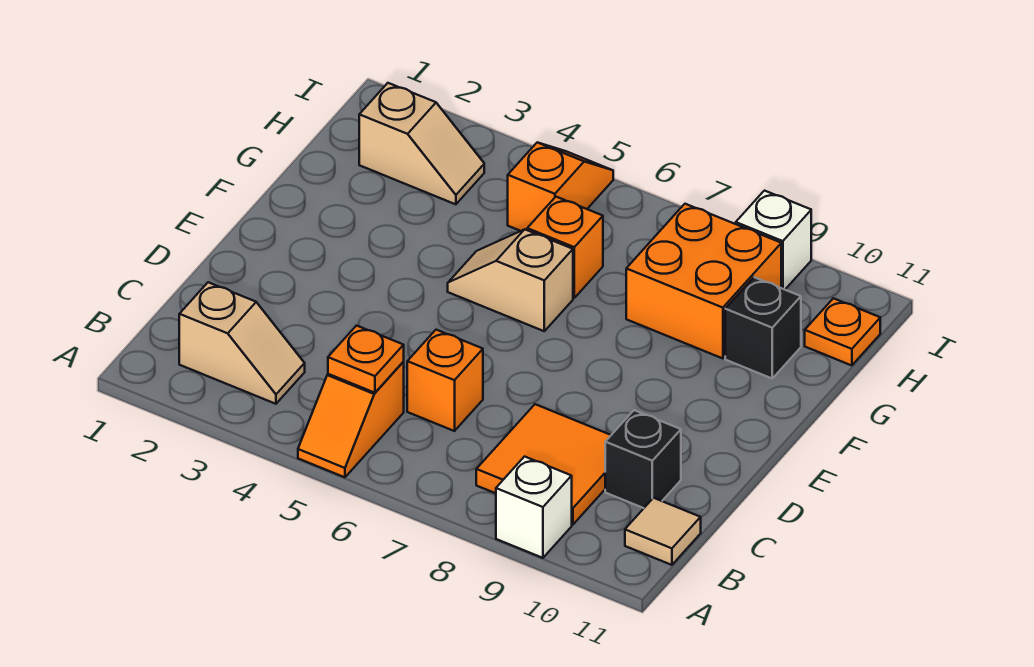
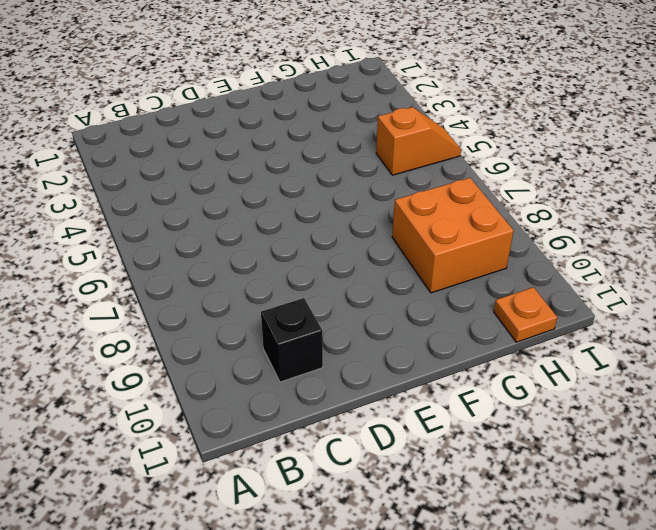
none -> orange 1x2 slope [298,362,404,477]
none -> white 1x1 brick [496,457,572,558]
none -> tan 1x2 slope [179,282,305,404]

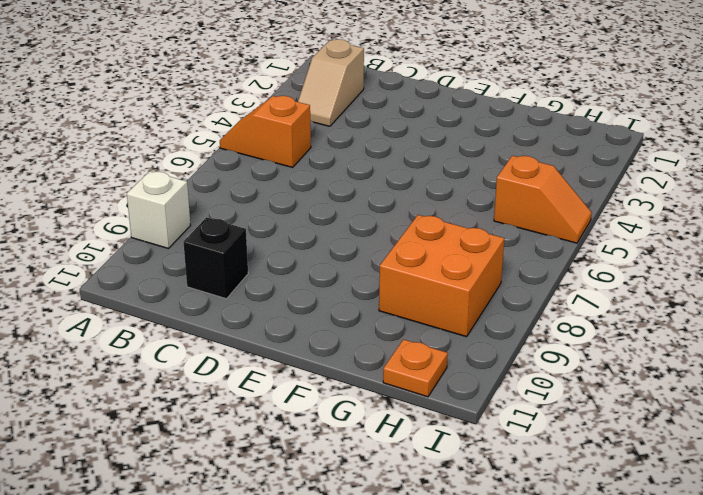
none -> orange 2x2 tile [476,404,611,525]
none -> tan 1x1 tile [625,498,701,565]
none -> orange 1x1 brick [407,330,483,431]

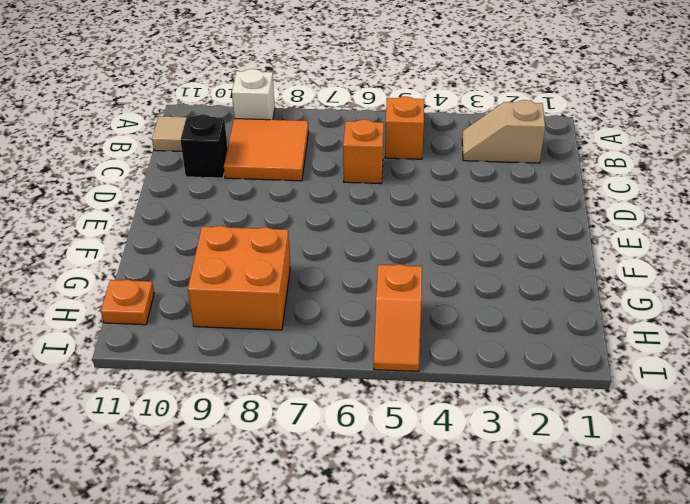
none -> tan 1x2 slope [448,229,573,331]
none -> orange 1x1 brick [527,197,603,298]
none -> black 1x1 brick [725,277,801,378]

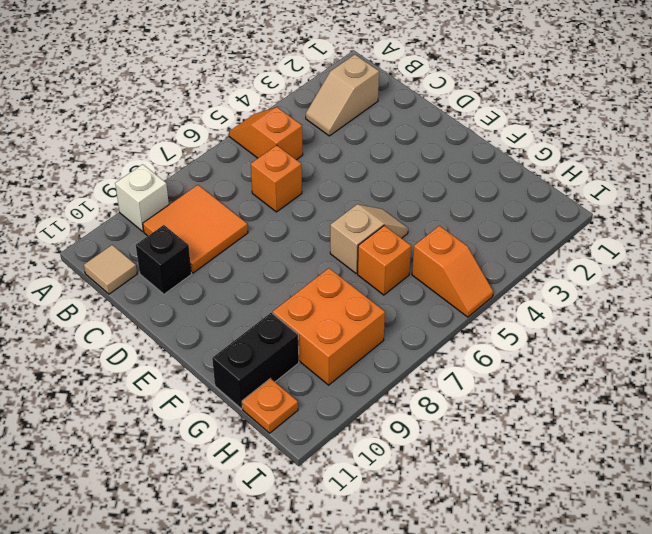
black 1x2 brick [212,313,299,409] -> black 1x1 brick [725,277,801,378]
none -> tan 1x2 slope [359,83,484,204]
none -> white 1x1 brick [736,191,811,290]
none -> orange 1x1 plate [328,326,404,393]

